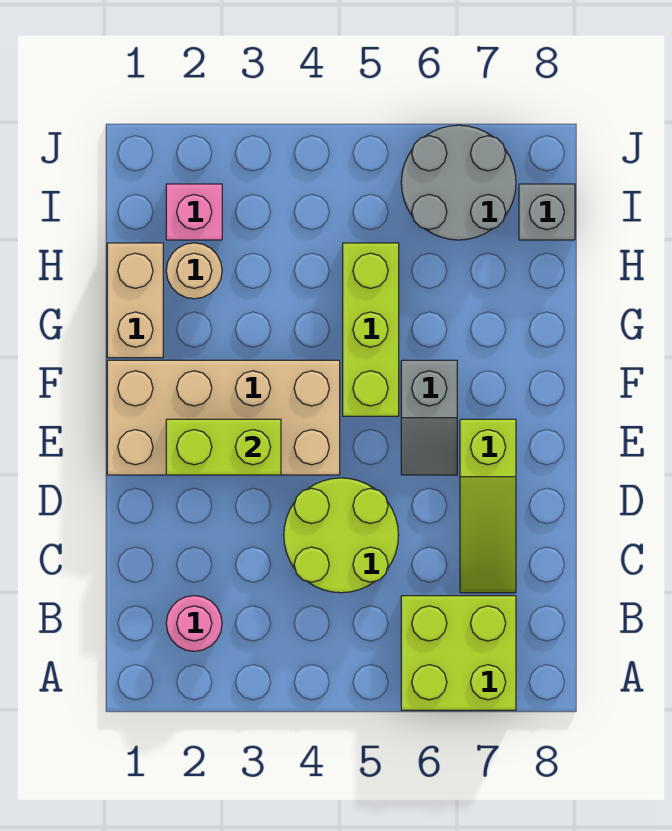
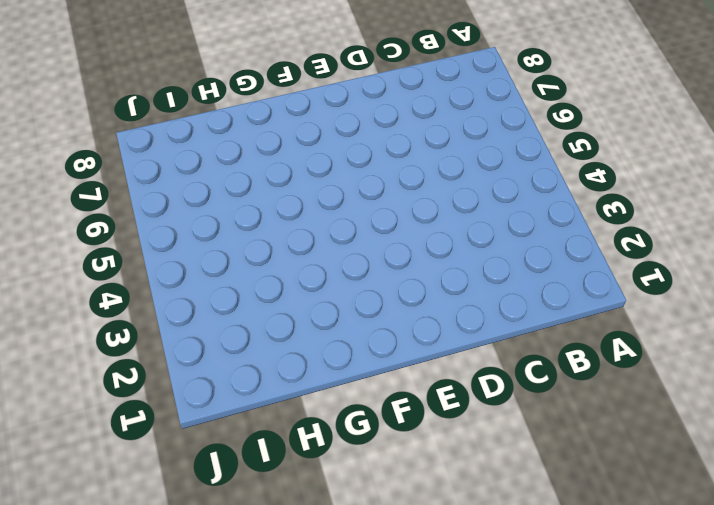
none -> lime 2x2 brick [401,596,516,710]
none -> pink 1x1 round brick [166,596,222,651]
none -> lime 2x2 round brick [284,478,399,593]

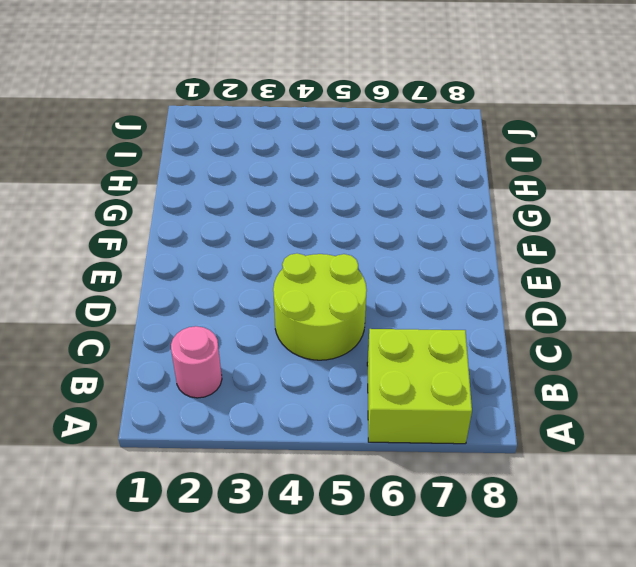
none -> lime 1x3 slope [460,419,516,593]
none -> tan 2x4 brick [107,360,340,475]
none -> grey 1x2 slope [401,360,457,475]

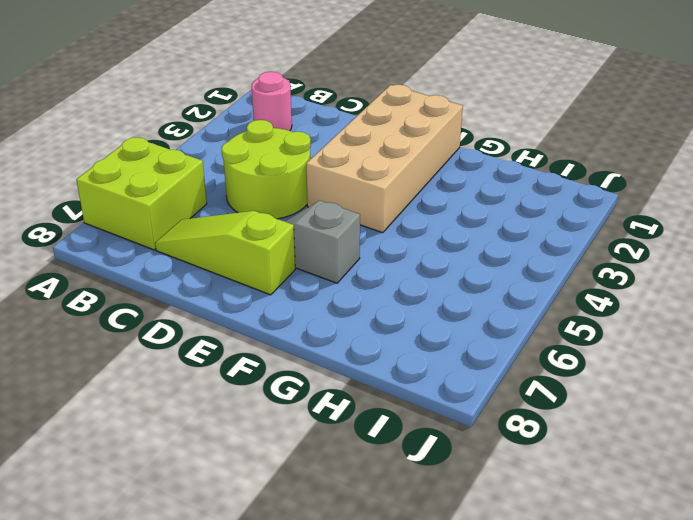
none -> lime 1x3 brick [343,243,399,416]
none -> tan 1x2 brick [107,243,163,358]
none -> tan 1x1 round brick [166,243,222,299]

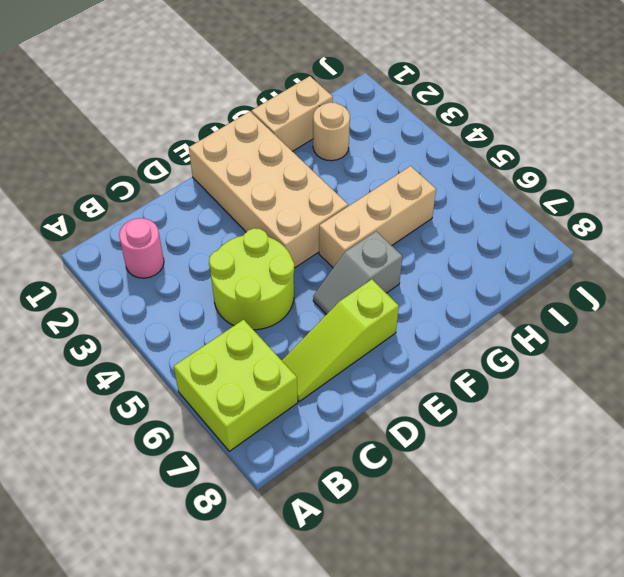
tan 1x3 brick [319,166,436,268] -> lime 1x3 brick [343,243,399,416]
none -> pink 1x1 brick [166,184,222,240]
none -> grey 2x2 round brick [401,125,516,240]
none -> grey 1x1 brick [519,184,575,240]

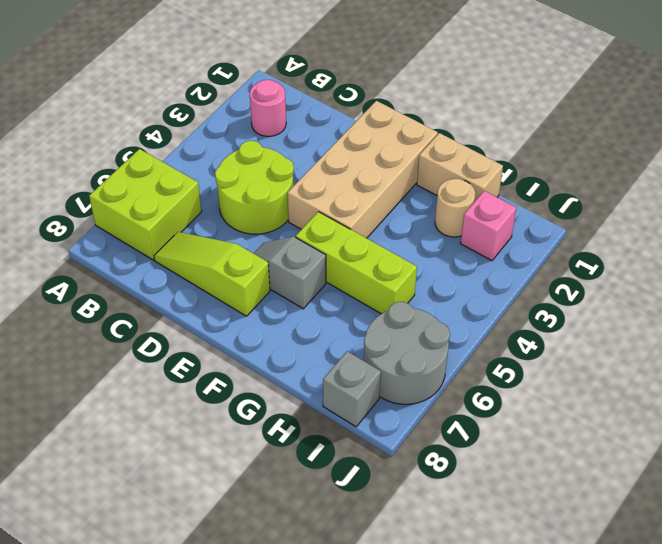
none -> lime 1x2 brick [166,419,281,475]

